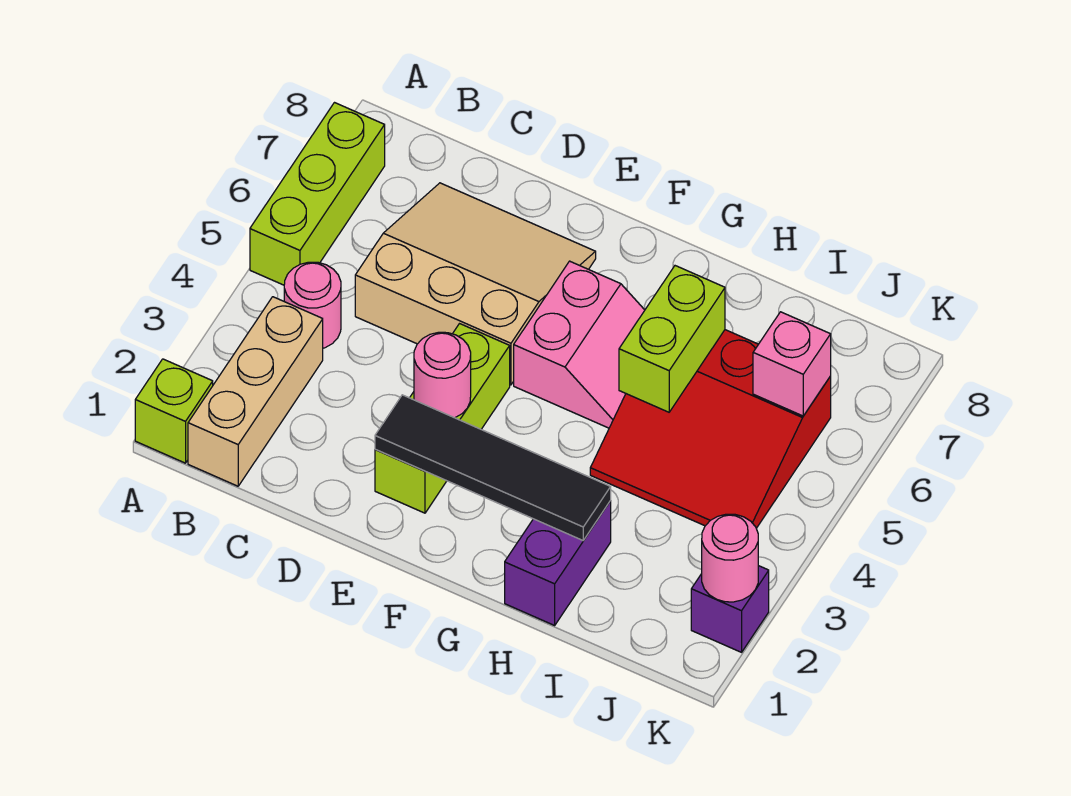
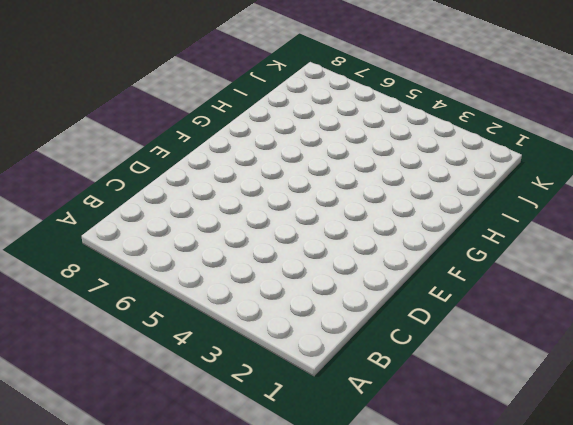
none -> lime 1x1 brick [135,359,213,463]
none -> lime 1x3 brick [250,103,385,285]
none -> tan 1x3 brick [188,297,323,486]

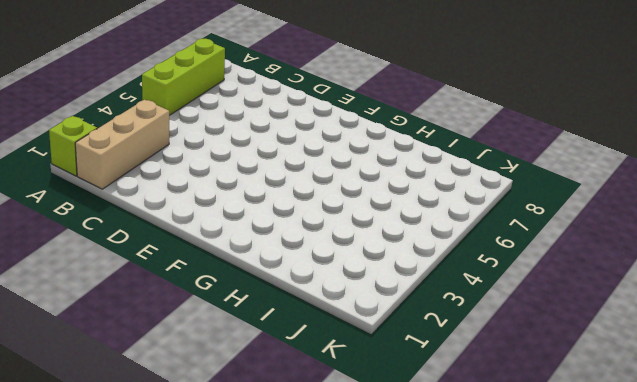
none -> pink 1x1 round brick [284,262,341,348]
none -> tan 3x3 slope [355,183,596,385]
none -> lime 1x3 brick [375,324,510,513]

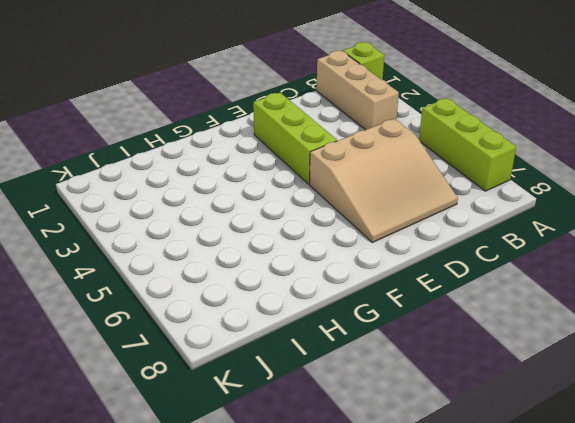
none -> pink 1x1 round brick [284,262,341,348]
none -> pink 2x2 slope [514,261,645,428]
none -> purple 1x2 brick [505,501,611,625]

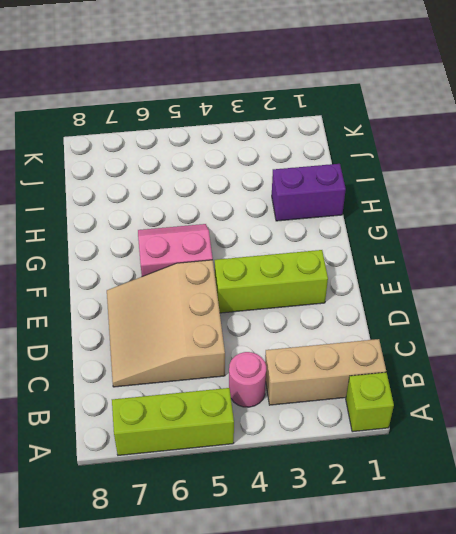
none -> red 3x3 slope [590,330,831,528]
none -> purple 1x1 brick [691,566,769,652]
none -> black 1x4 tile [375,395,611,540]

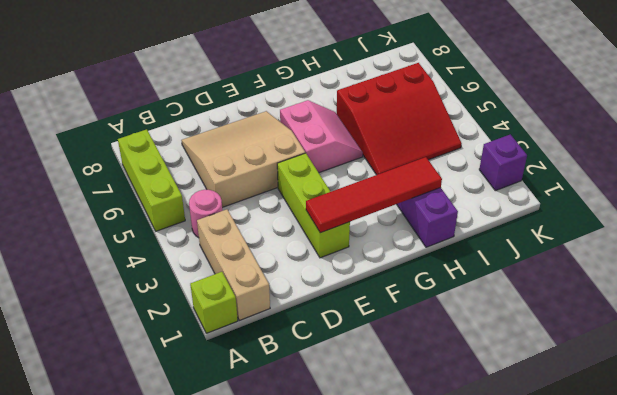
red 1x4 tile [306,157,442,233] -> black 1x4 tile [375,395,611,540]
none -> pink 1x1 round brick [414,332,471,418]
none -> lime 1x2 brick [619,266,725,412]
none -> pink 1x1 brick [753,312,831,416]

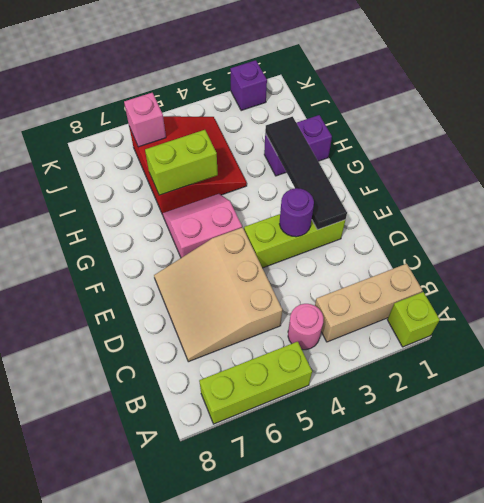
purple 1x1 round brick [280,188,314,237] -> pink 1x1 round brick [414,332,471,418]
none -> pink 1x1 round brick [702,514,758,602]

